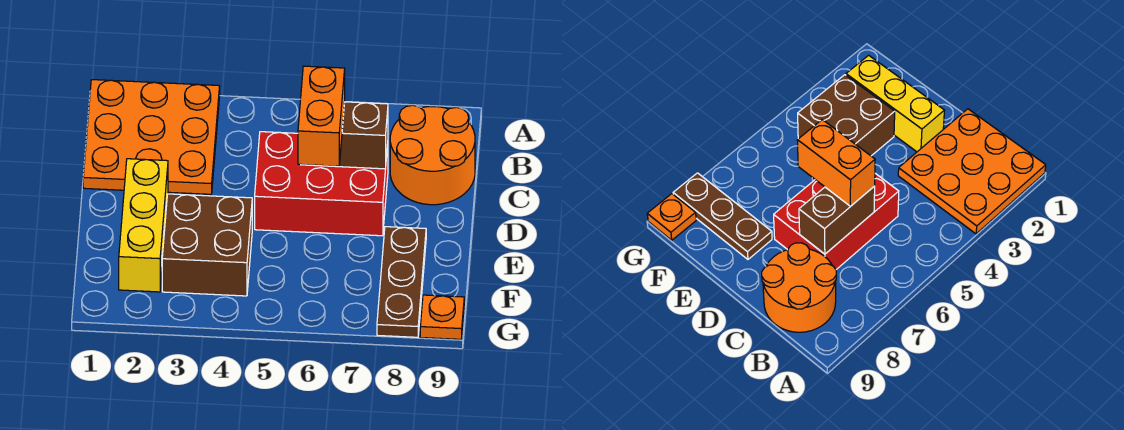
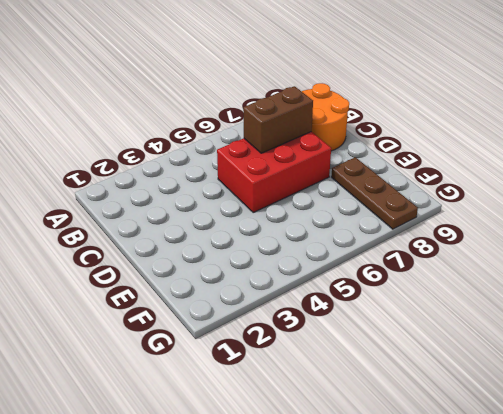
none -> orange 3x3 plate [83,80,220,194]
none -> yellow 1x3 brick [119,159,168,292]

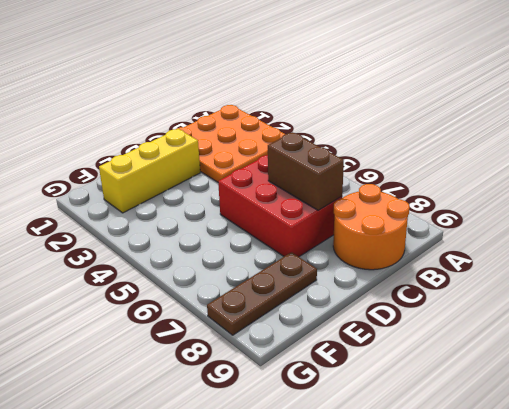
none -> brown 2x2 brick [162,194,252,296]
none -> orange 1x1 plate [420,295,464,339]

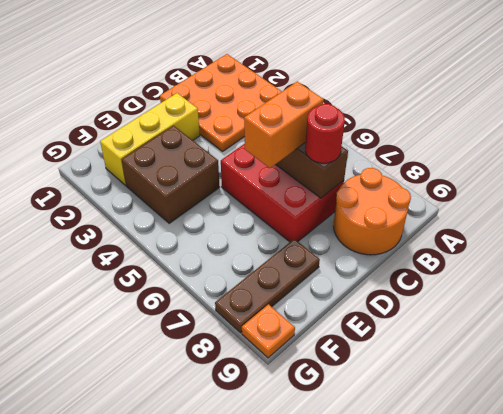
red 1x1 round brick [305,104,345,163] -> none

